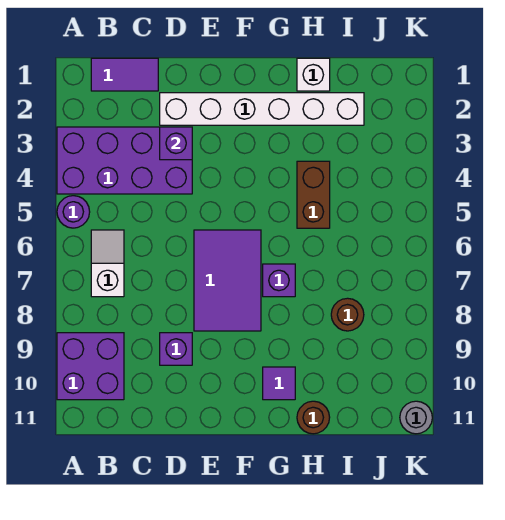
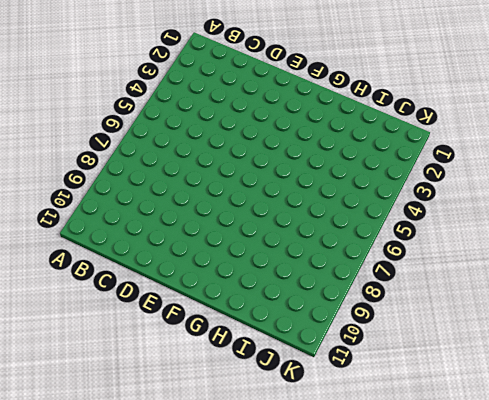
none -> purple 2x4 brick [57,127,192,194]
none -> purple 1x1 round brick [57,196,90,228]
none -> purple 2x2 brick [57,333,124,400]

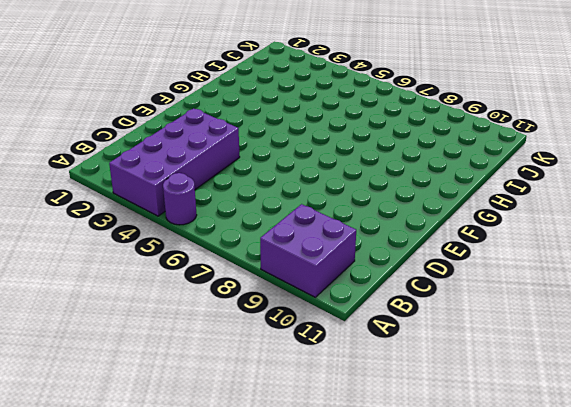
none -> purple 1x2 tile [91,58,158,91]
none -> white 1x2 slope [91,230,124,297]
none -> white 1x6 brick [160,93,364,125]

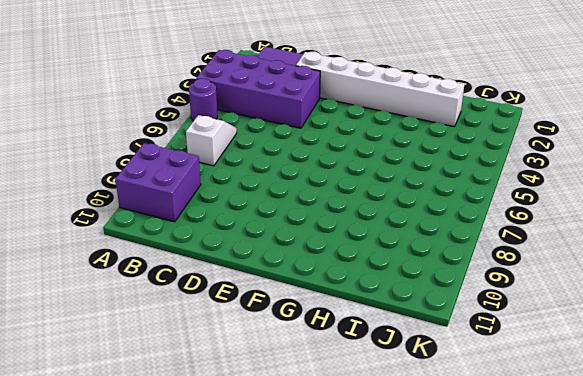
none -> purple 1x1 brick [160,333,192,365]
none -> purple 2x3 tile [194,230,261,331]
none -> purple 1x1 brick [263,264,295,297]

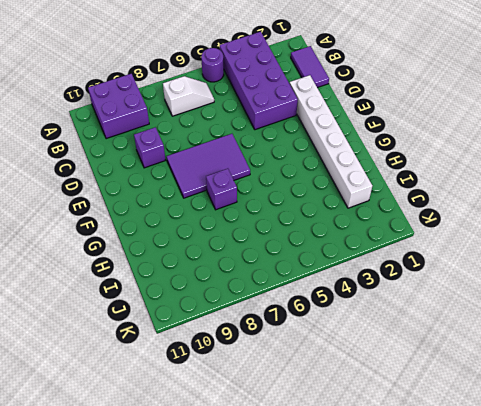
none -> purple 1x1 tile [263,367,295,400]
none -> white 1x1 brick [297,58,330,91]
none -> brown 1x2 brick [297,161,330,228]

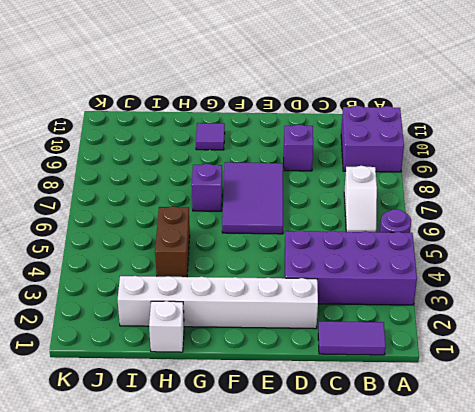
none -> brown 1x1 round brick [297,401,330,434]
none -> brown 1x1 round brick [331,298,364,331]
none -> grey 1x1 round brick [400,401,432,434]

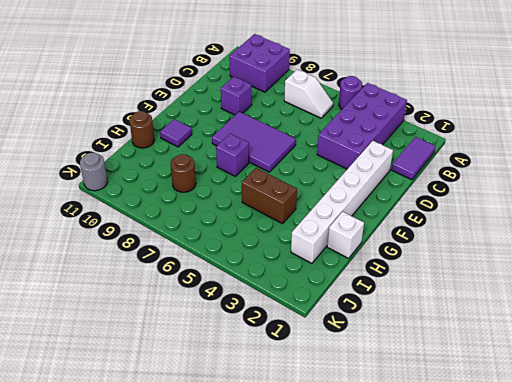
none -> purple 1x1 brick [160,127,192,160]

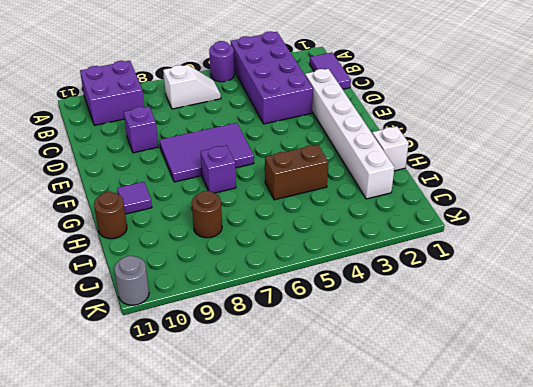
none -> purple 1x1 brick [160,127,192,160]

